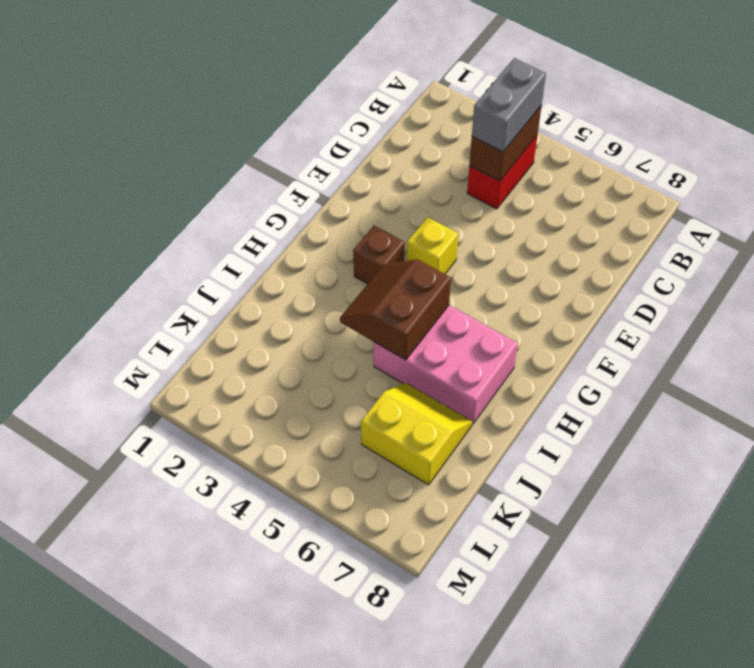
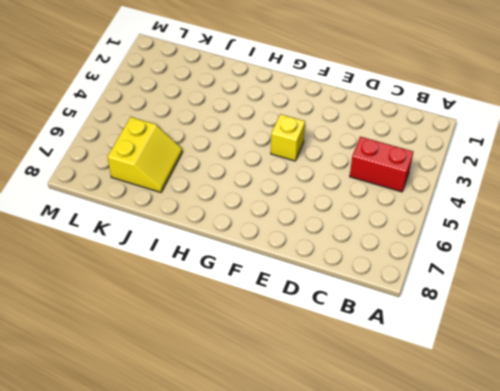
none -> brown 1x1 brick [353,225,405,284]
none -> pink 2x3 brick [374,305,518,424]

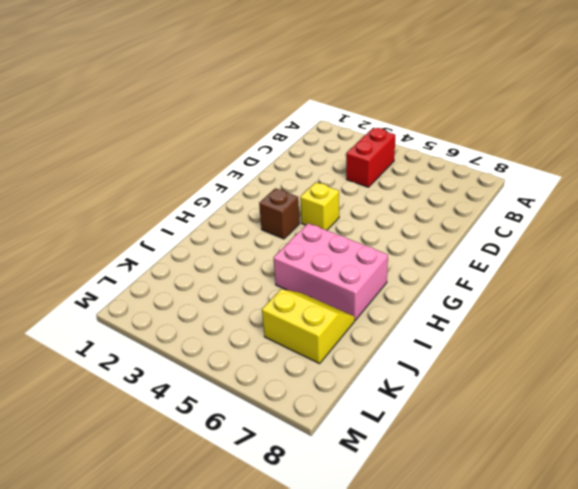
none -> brown 1x2 brick [469,105,542,181]
none -> brown 2x2 slope [340,259,451,360]

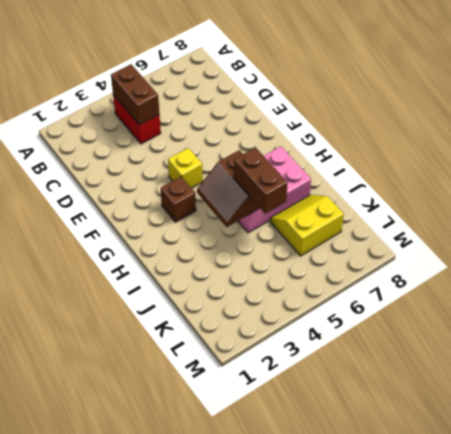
brown 1x2 brick [234,147,288,214] -> none
none -> grey 1x2 brick [472,58,546,152]

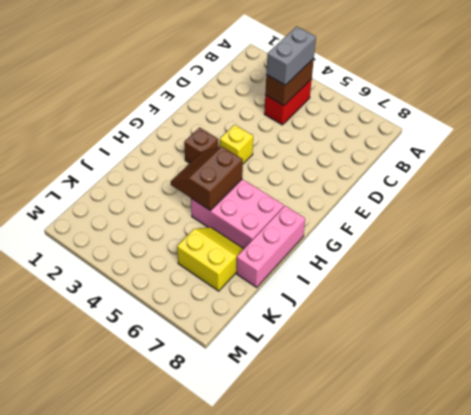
pink 1x3 brick [236,206,305,287] -> none

